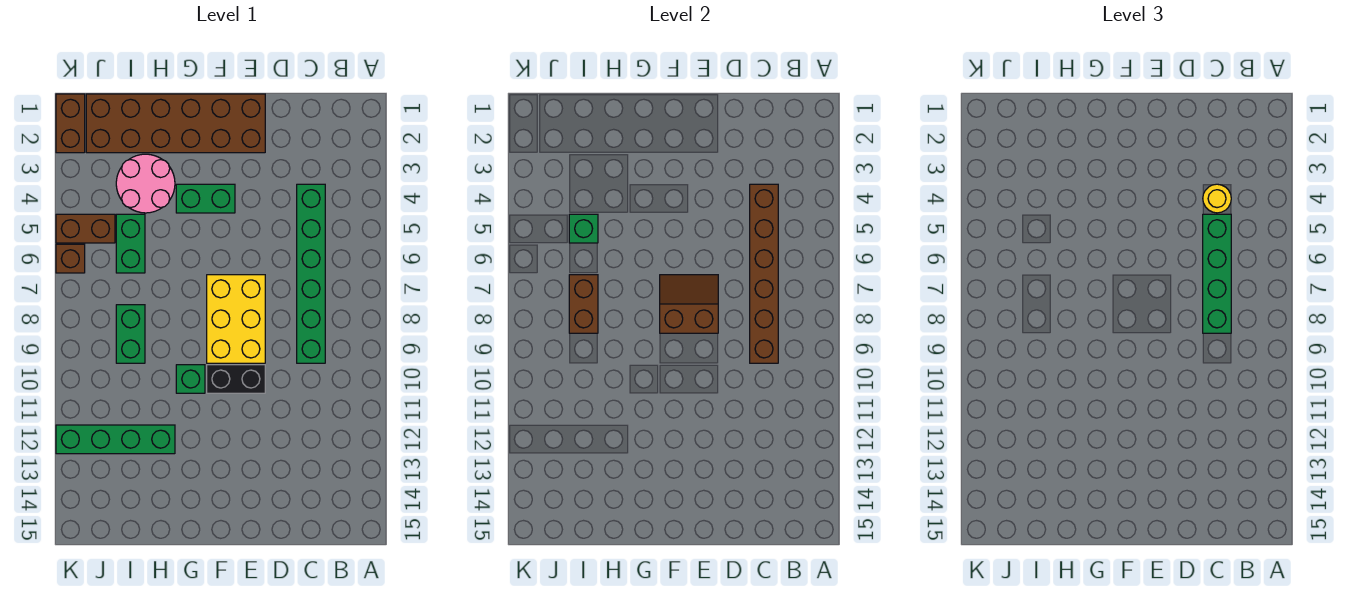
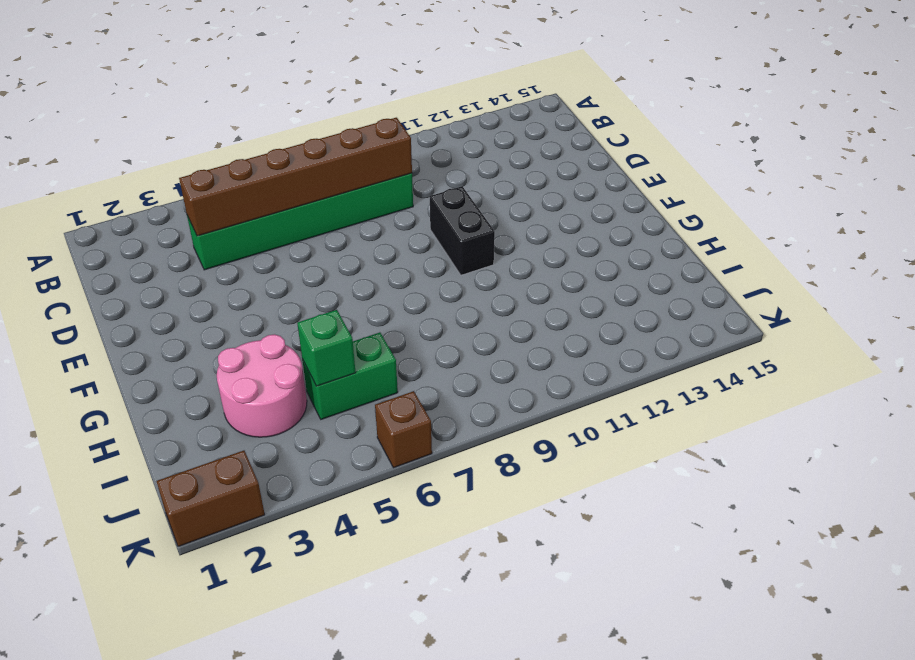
none -> brown 2x6 brick [86,94,265,153]
none -> yellow 2x3 brick [207,275,265,363]
none -> green 1x2 brick [176,184,235,213]

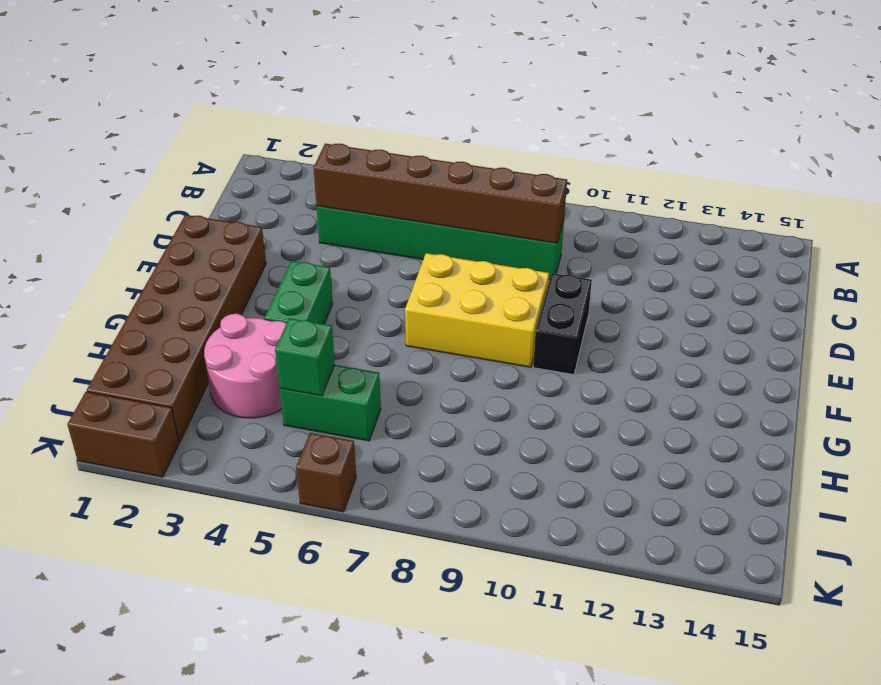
none -> green 1x1 brick [176,365,205,393]
none -> green 1x4 brick [56,425,175,454]
none -> green 1x2 brick [116,305,145,363]

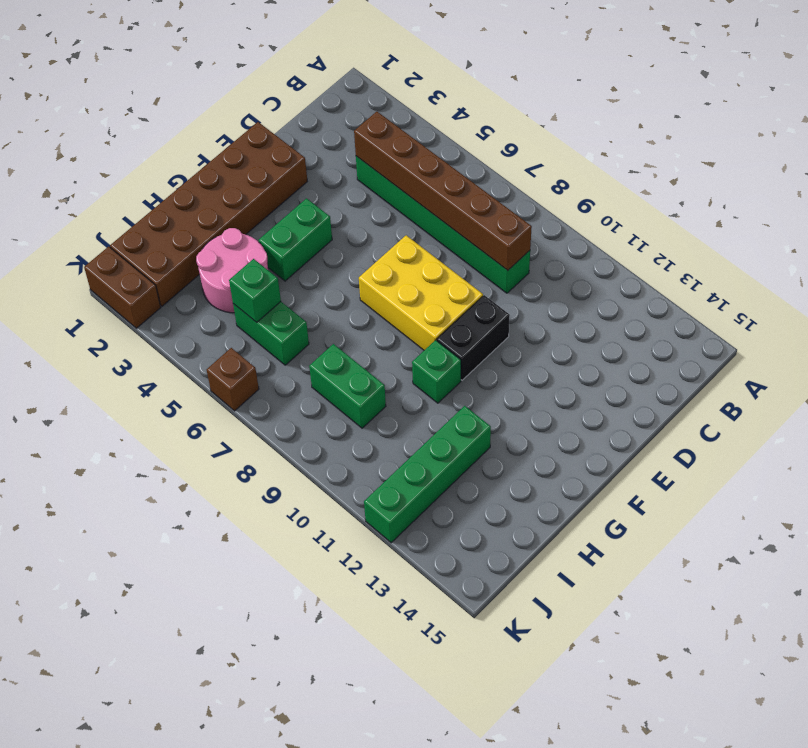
none -> brown 1x2 brick [56,214,115,243]
none -> brown 2x2 slope [660,275,718,333]
none -> brown 1x2 brick [569,275,598,333]

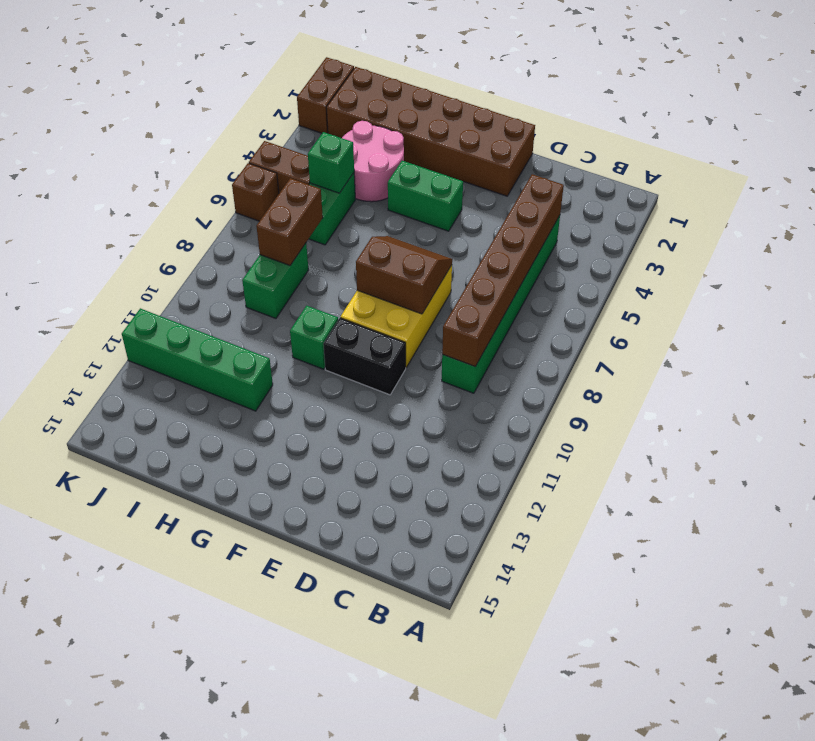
none -> yellow 1x1 round brick [1203,184,1231,213]
none -> green 1x4 brick [1203,214,1231,333]

